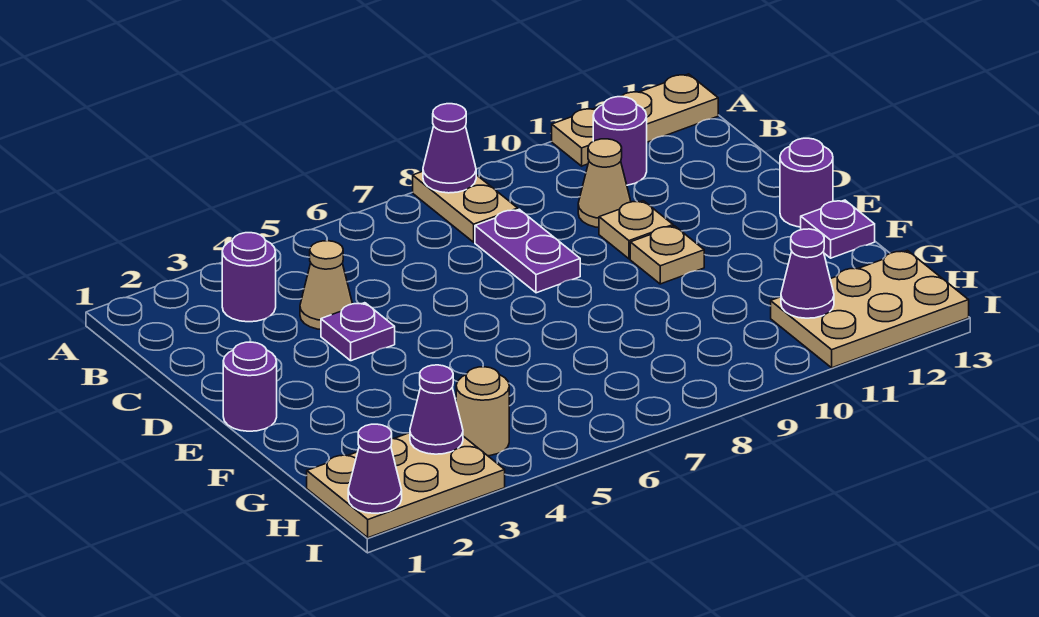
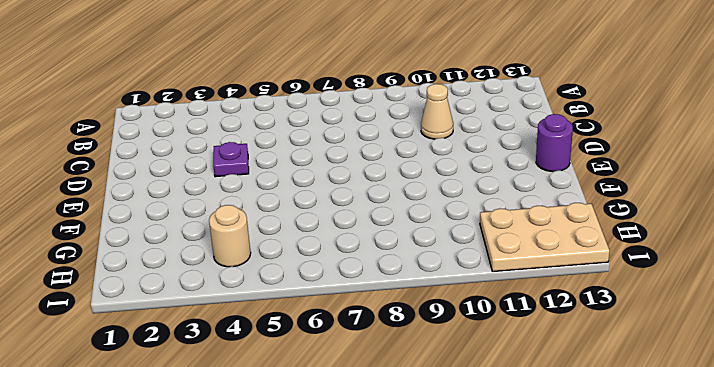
none -> tan 1x2 plate [413,171,518,242]
none -> tan 1x3 plate [552,74,718,166]
none -> purple 1x1 round brick [222,233,276,322]

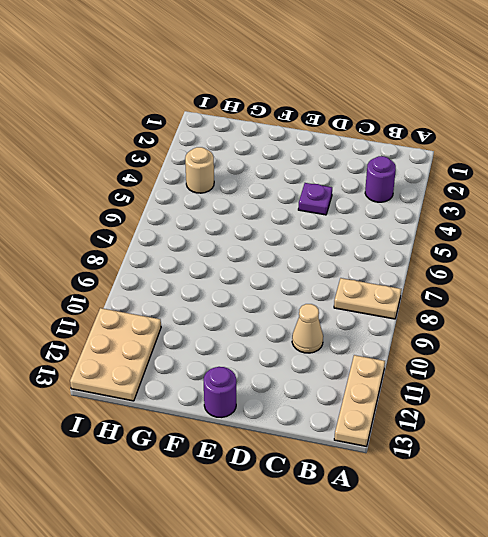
none -> purple 1x1 round brick [593,97,647,185]
none -> tan 1x1 cone [300,241,352,330]
none -> purple 1x2 plate [475,209,580,293]

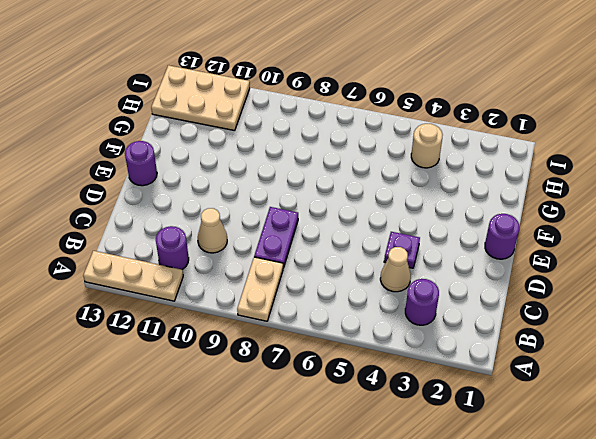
none -> tan 1x1 plate [599,201,673,259]
none -> tan 1x1 plate [630,226,704,284]
none -> purple 1x1 plate [801,200,875,258]

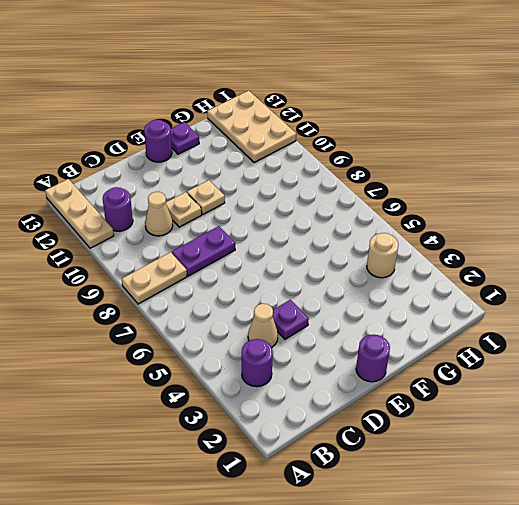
none -> tan 2x3 plate [307,433,505,538]
none -> purple 1x1 cone [423,104,476,193]
none -> purple 1x1 cone [410,365,463,454]

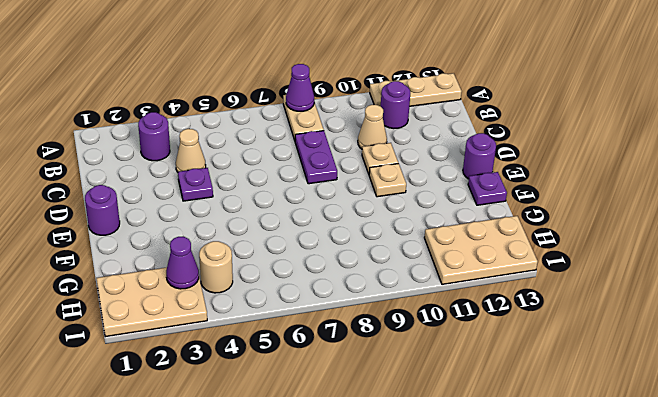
none -> purple 1x1 cone [781,229,834,318]
none -> purple 1x1 cone [348,424,402,513]

